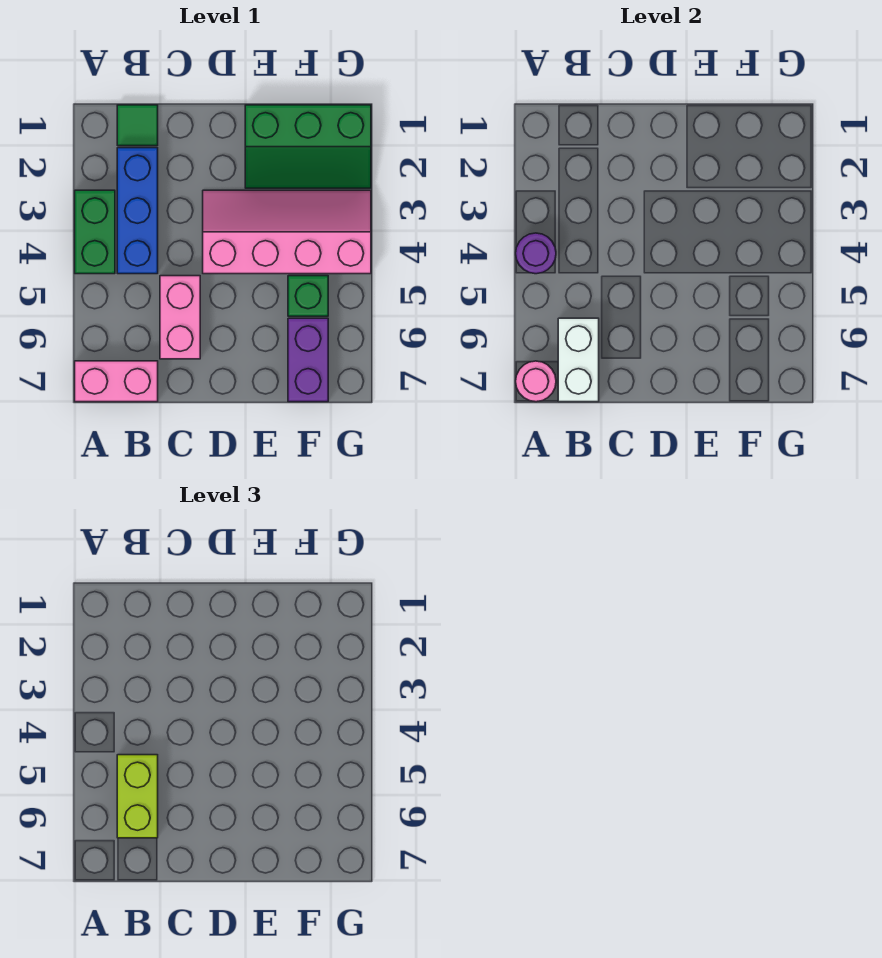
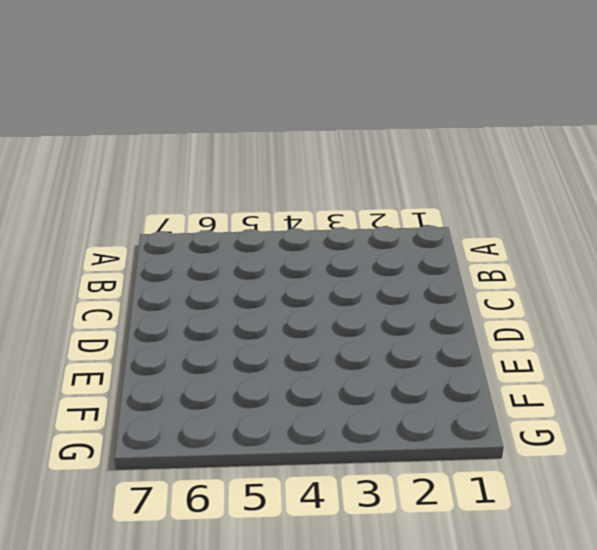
none -> green 1x2 brick [75,190,115,274]
none -> pink 1x2 brick [75,361,158,402]
none -> green 1x1 tile [117,105,158,146]

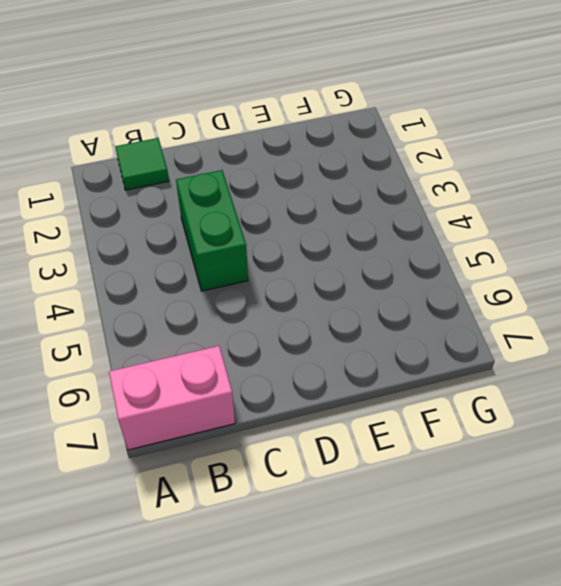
green 1x2 brick [176,170,248,291] -> green 1x2 brick moved to [75,190,115,274]
none -> blue 1x3 brick [117,148,158,274]
none -> pink 1x2 brick [160,276,200,359]
none -> pink 2x4 slope [203,190,371,274]

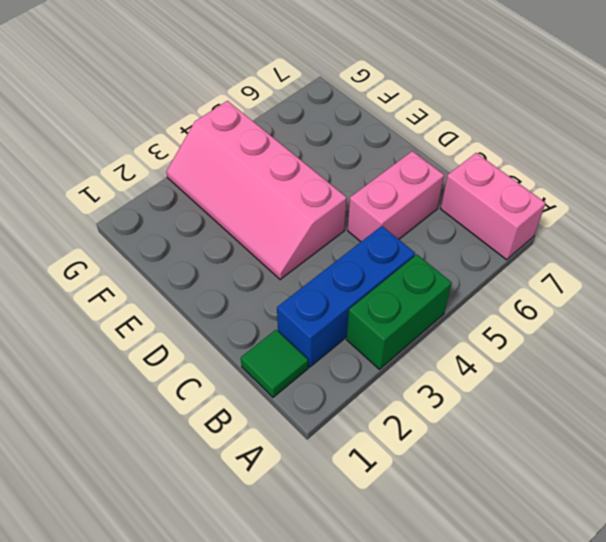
none -> green 2x3 slope [245,105,371,188]
none -> green 1x1 brick [288,276,328,316]
none -> purple 1x2 brick [288,318,328,402]

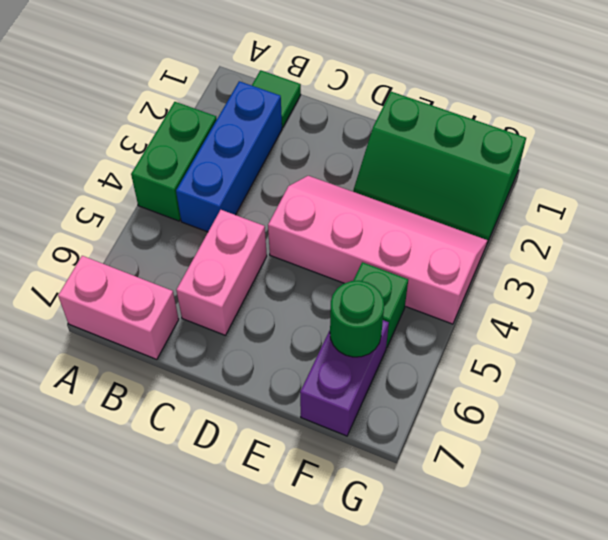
green 1x1 round brick [330,281,384,357] -> none
none -> purple 1x1 round brick [516,233,556,274]
none -> pink 1x1 round brick [516,361,556,402]
none -> white 1x2 brick [558,318,599,402]

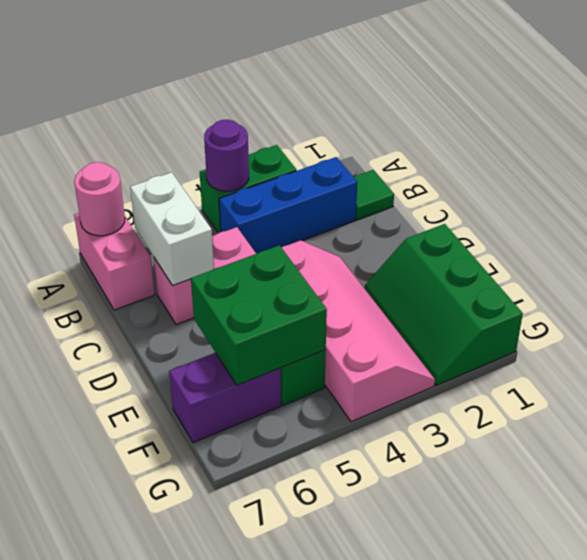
white 1x2 brick [130,172,214,286] -> white 1x2 brick turned to [558,318,599,402]
green 2x2 brick [191,245,327,385] -> none
none -> lime 1x2 brick [117,755,158,838]

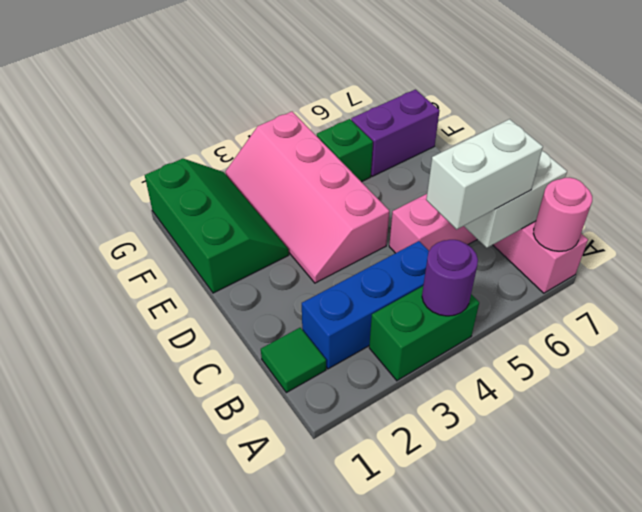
white 1x2 brick [426,119,543,229] -> lime 1x2 brick [117,755,158,838]

